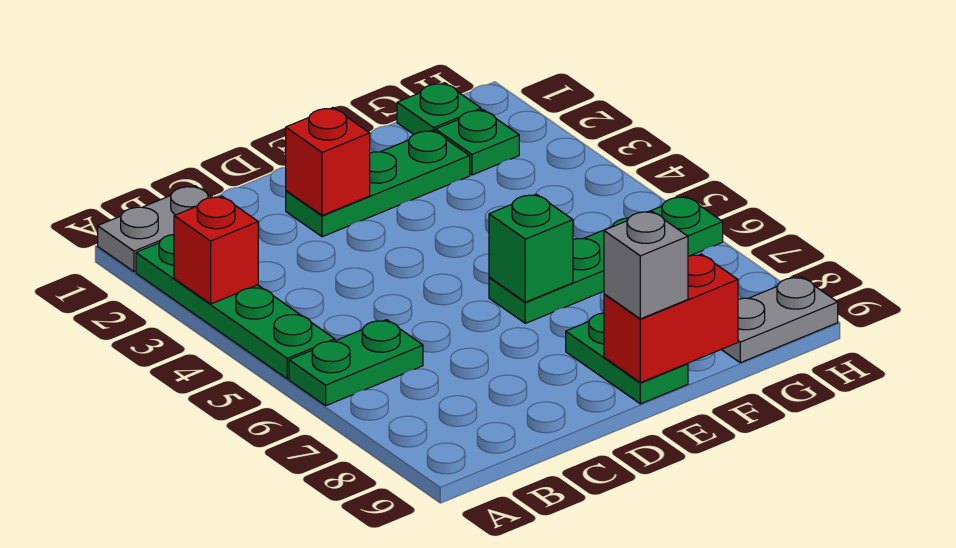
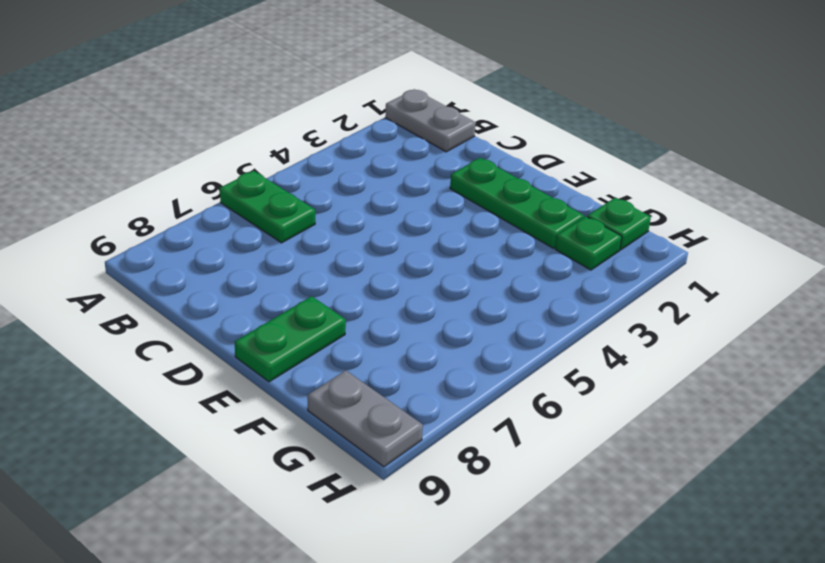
none -> green 1x4 plate [136,234,335,379]
none -> green 1x4 plate [489,196,723,323]
none -> red 1x1 brick [174,196,258,304]

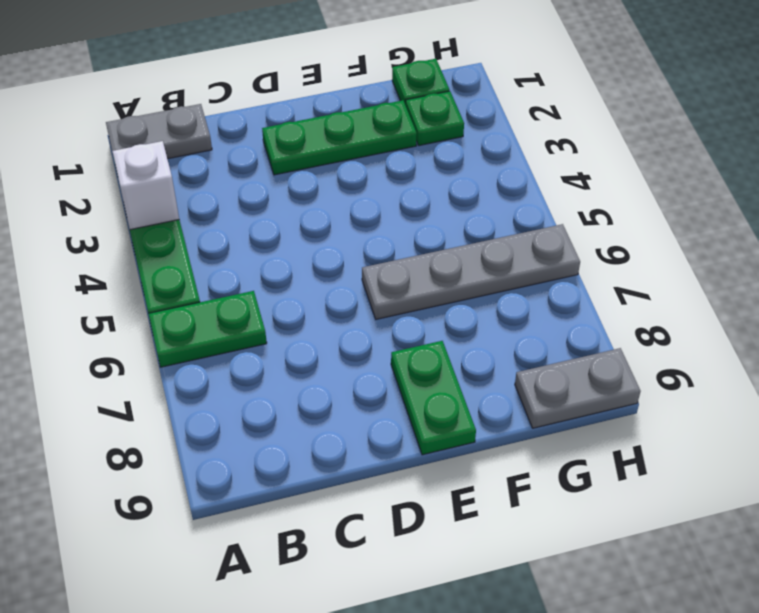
white 1x1 brick [112,141,179,230] -> red 1x1 brick [174,196,258,304]
grey 1x4 plate [362,224,580,319] -> green 1x4 plate [489,196,723,323]
none -> red 1x1 brick [286,108,370,216]
none -> green 1x1 brick [489,194,573,302]
none -> red 1x2 brick [604,254,738,383]

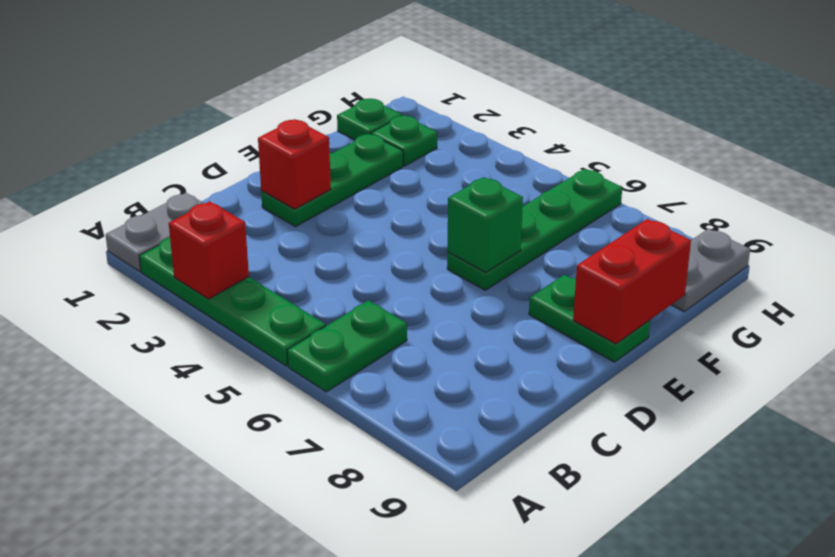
none -> grey 1x1 brick [604,211,688,319]

